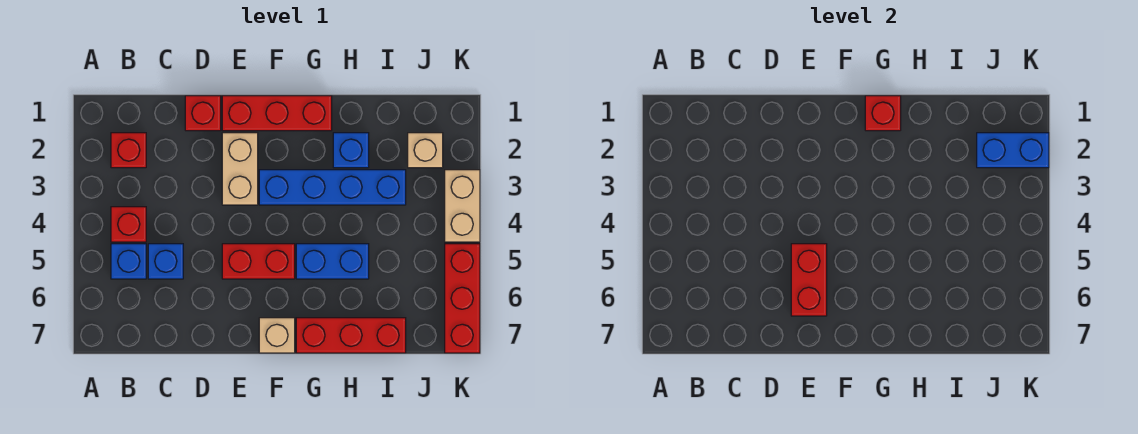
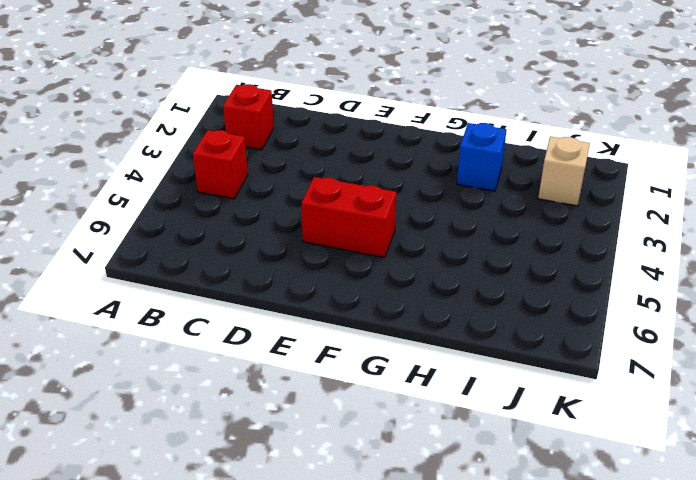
none -> blue 1x1 brick [111,244,146,279]
none -> blue 1x1 brick [148,244,183,279]
none -> red 1x1 brick [185,96,221,131]

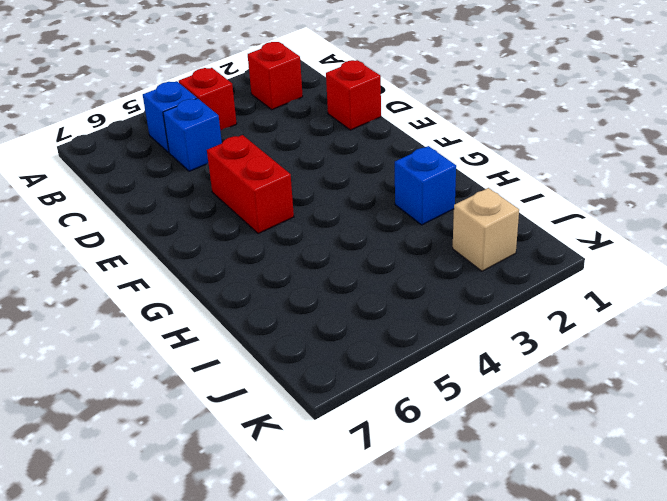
none -> red 1x3 brick [222,96,332,131]
none -> tan 1x2 brick [222,133,258,205]
none -> blue 1x4 brick [259,170,406,205]

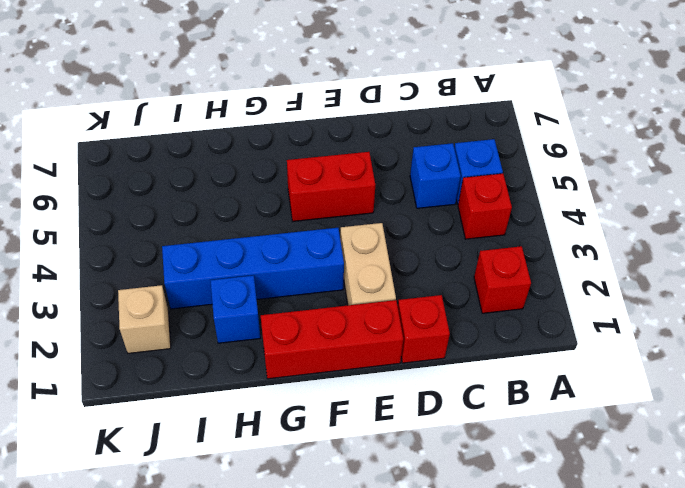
none -> tan 1x1 brick [259,318,295,353]
none -> blue 1x2 brick [296,244,369,279]
none -> red 1x3 brick [296,318,406,353]

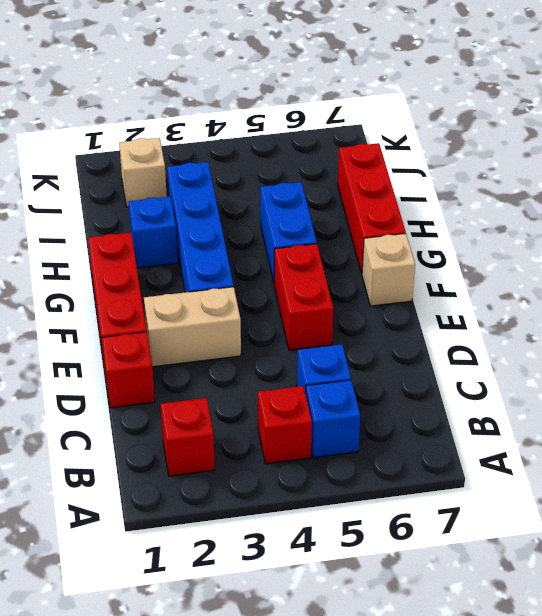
none -> tan 1x2 brick [445,170,480,242]
none -> red 1x3 brick [445,244,480,353]
none -> red 1x2 brick [791,244,827,316]

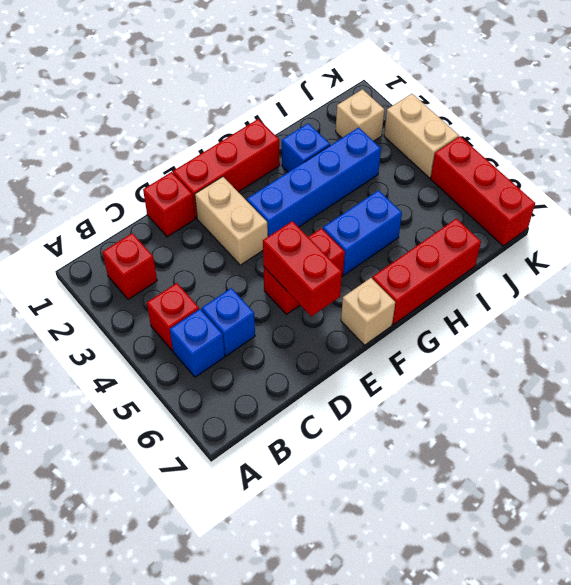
none -> red 1x1 brick [865,96,901,131]
none -> blue 1x2 brick [977,133,1049,168]

